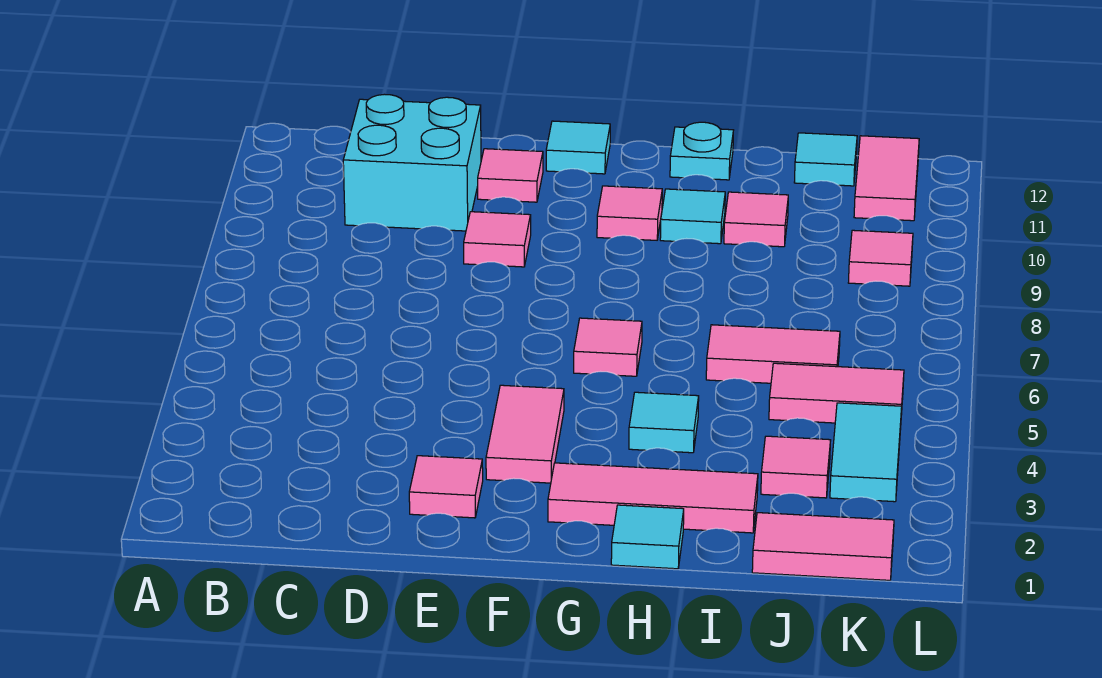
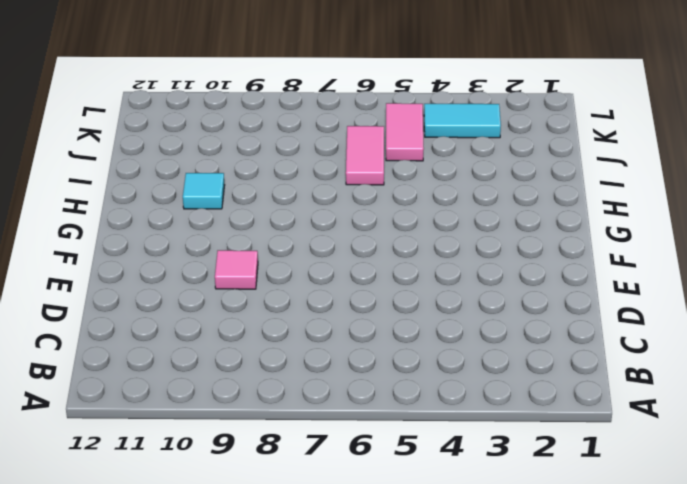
none -> cyan 2x2 brick [343,94,481,231]
none -> pink 1x1 tile [409,456,483,518]
none -> pink 1x1 tile [478,149,543,202]

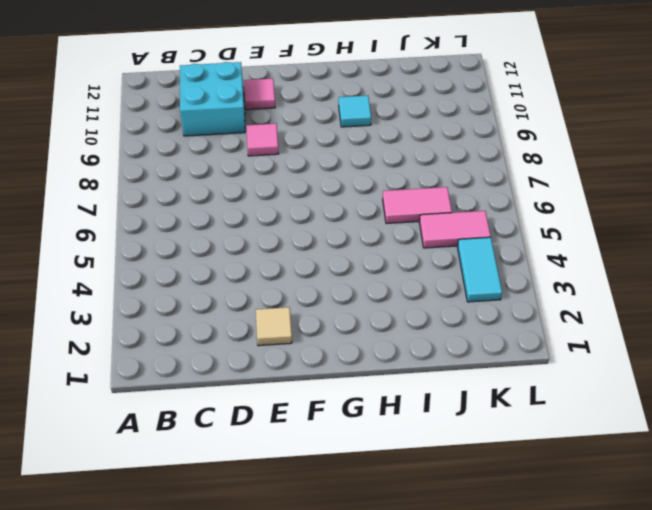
tan 1x1 tile [256,307,292,346] -> pink 1x1 tile [409,456,483,518]
none -> pink 1x2 tile [486,385,564,483]
none -> cyan 1x1 tile [546,121,610,174]
none -> pink 1x3 tile [548,463,758,533]

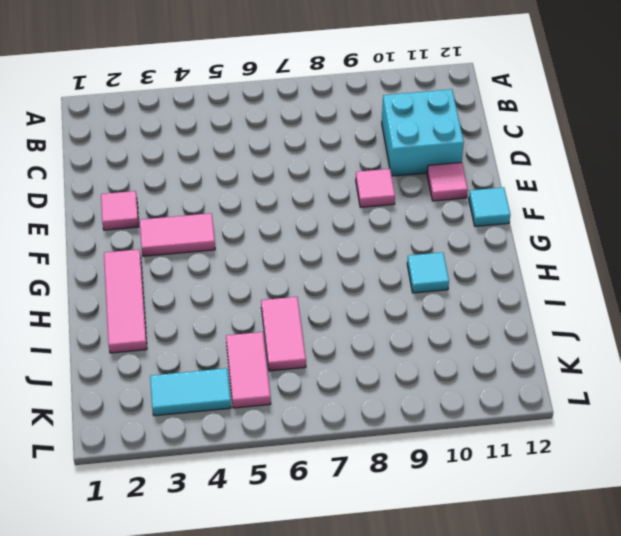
none -> pink 1x1 tile [574,318,642,376]
none -> pink 1x1 tile [597,186,662,240]
none -> cyan 1x1 tile [611,505,684,569]

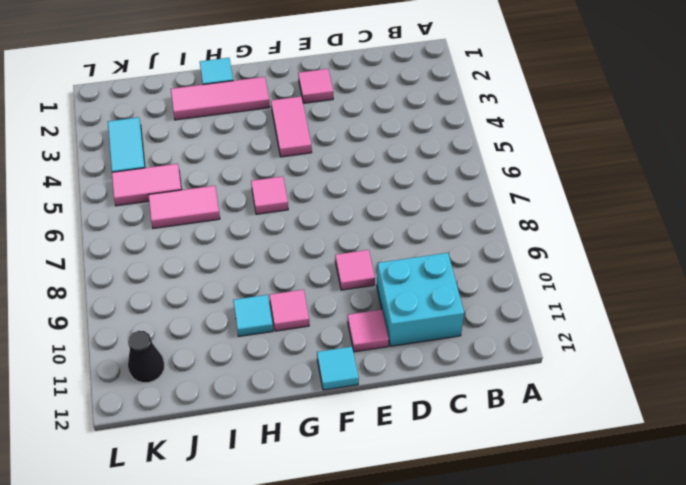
black 1x1 cone [128,331,165,383] -> pink 1x2 tile [854,136,919,221]
none -> cyan 1x1 tile [629,392,699,453]
none -> cyan 1x1 plate [670,122,733,180]
none -> pink 1x1 tile [724,192,788,247]

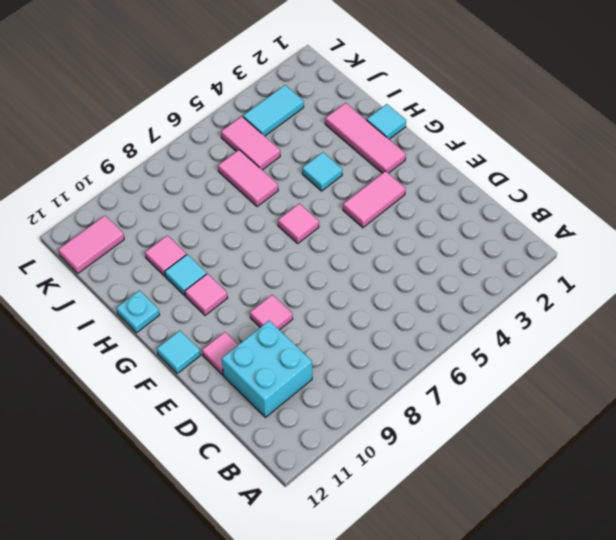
none -> pink 1x1 tile [409,456,483,518]
none -> pink 1x2 tile [752,513,894,580]
none -> pink 1x1 tile [761,436,831,498]

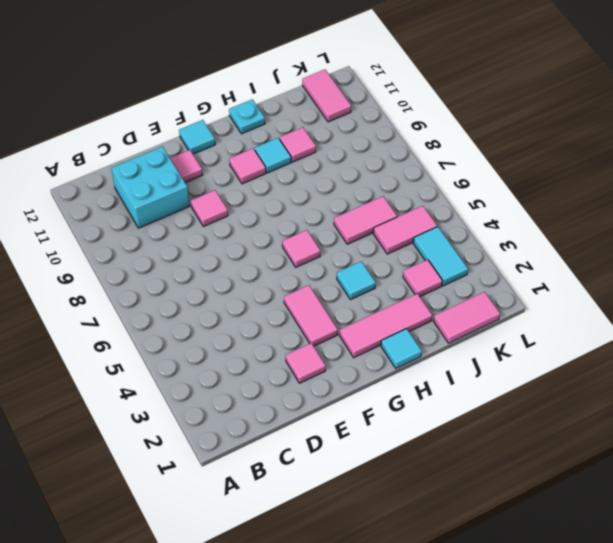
none -> cyan 1x1 tile [794,133,857,186]
none -> pink 1x1 tile [848,230,913,286]

